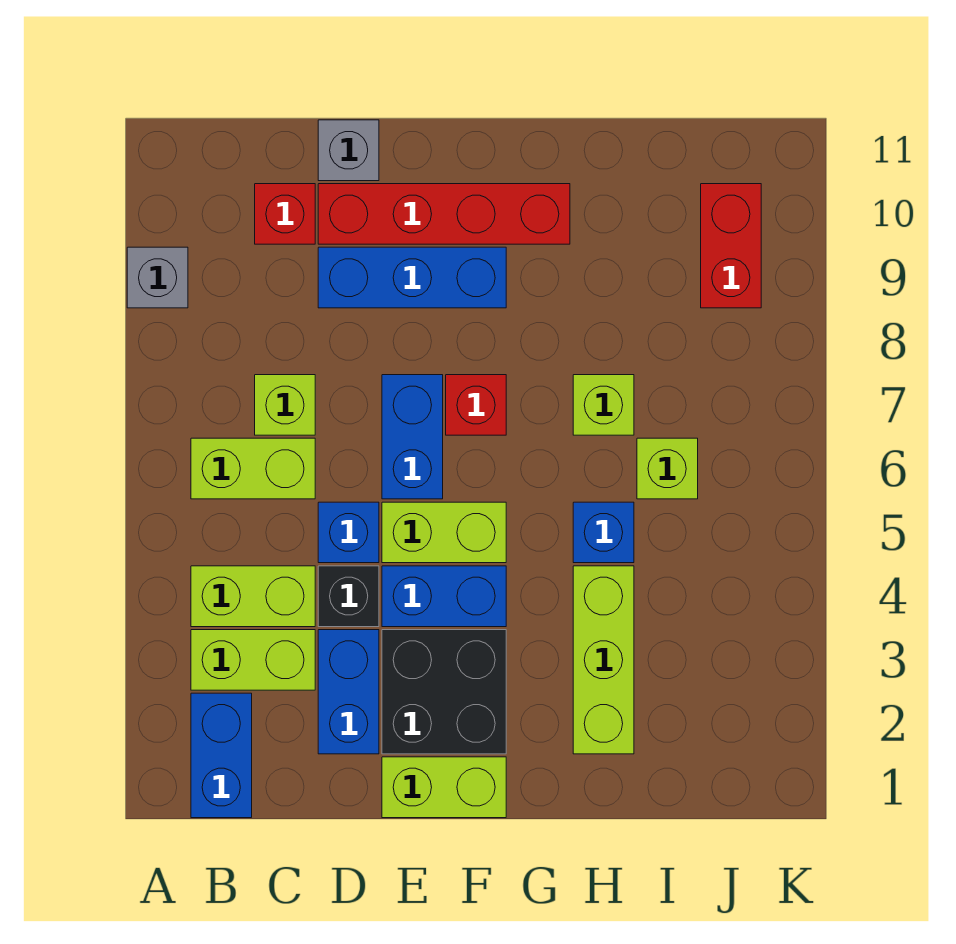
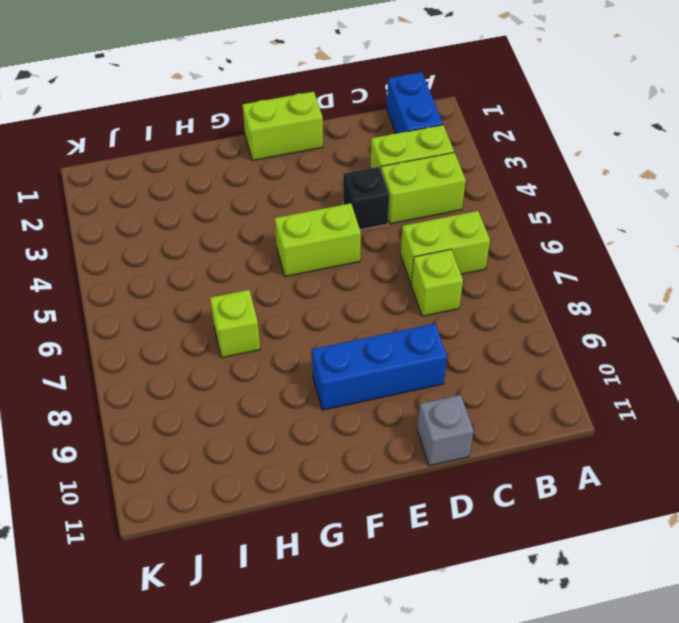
none -> grey 1x1 brick [127,247,188,308]
none -> red 1x1 brick [255,184,315,244]
none -> blue 1x2 brick [318,630,379,754]

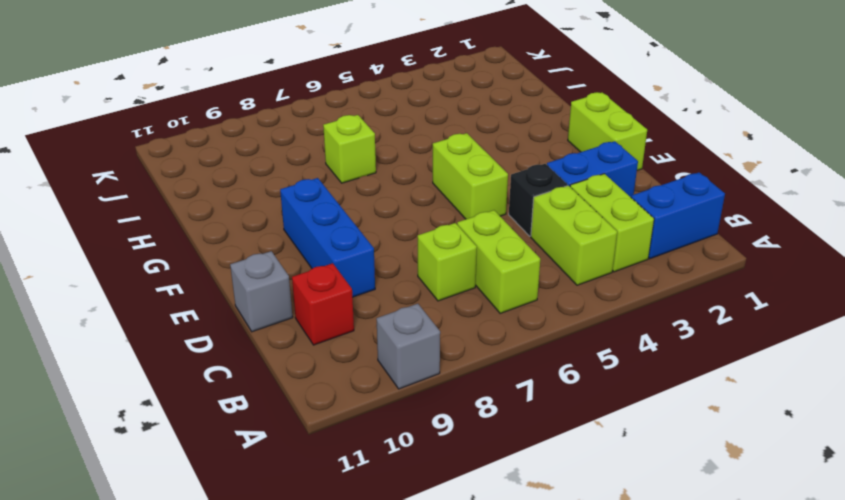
none -> blue 1x1 brick [318,502,379,563]
none -> red 1x4 brick [318,184,570,244]
none -> black 2x2 brick [382,630,506,754]

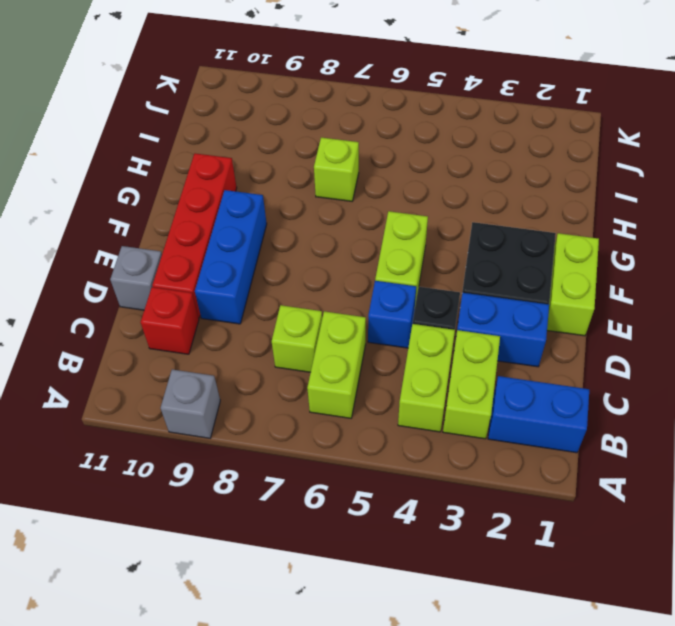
none -> blue 1x2 brick [382,566,506,627]
none -> blue 1x2 brick [382,375,443,499]
none -> red 1x1 brick [446,375,506,435]

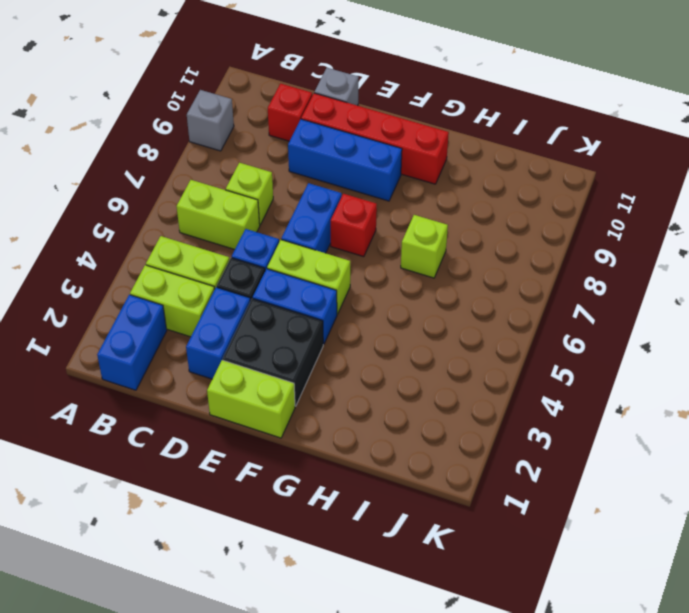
none -> lime 1x3 brick [573,566,634,754]
none -> blue 1x1 brick [573,502,634,563]
none -> lime 1x1 brick [637,438,698,499]

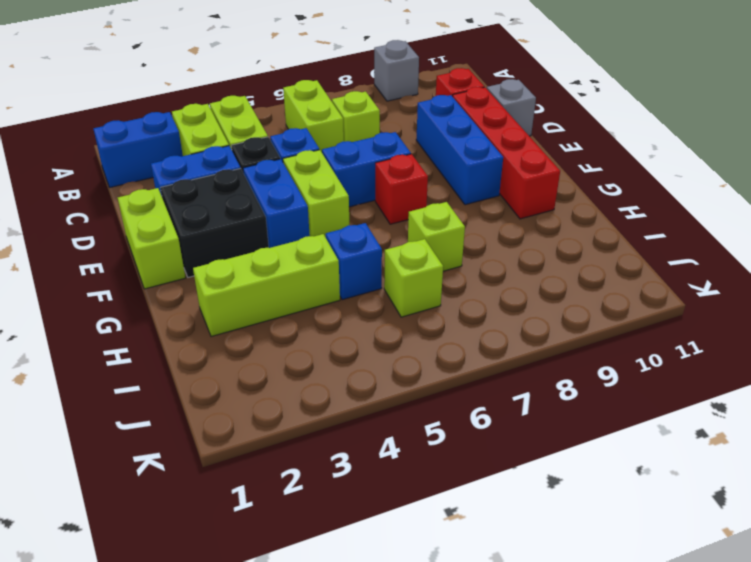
none -> red 1x2 brick [701,184,761,308]

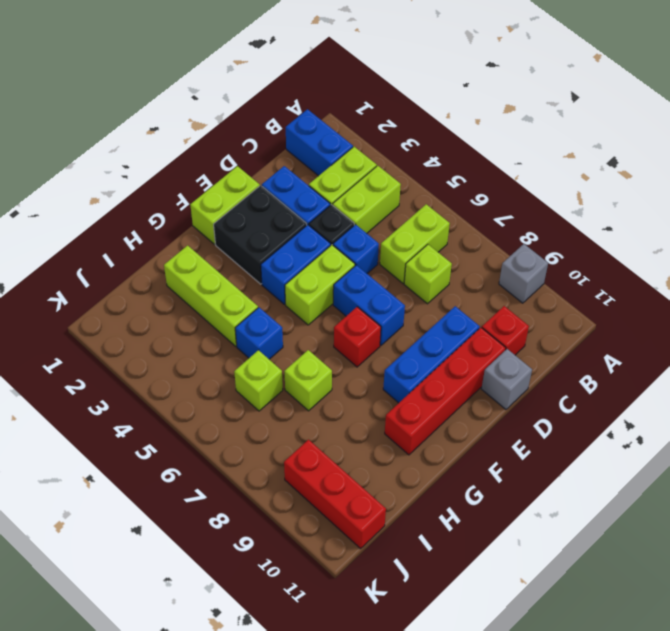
red 1x3 brick [284,440,386,548] -> red 1x2 brick [701,184,761,308]

